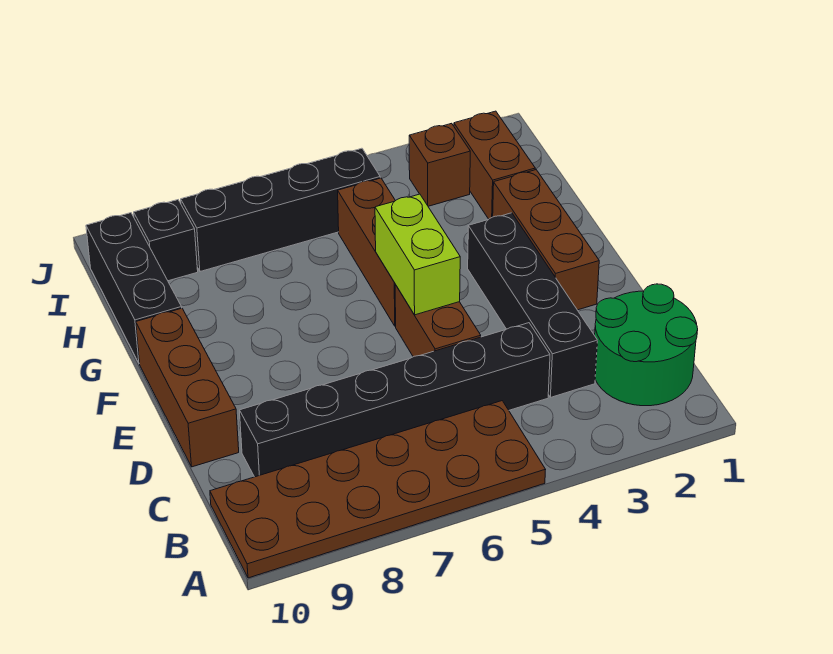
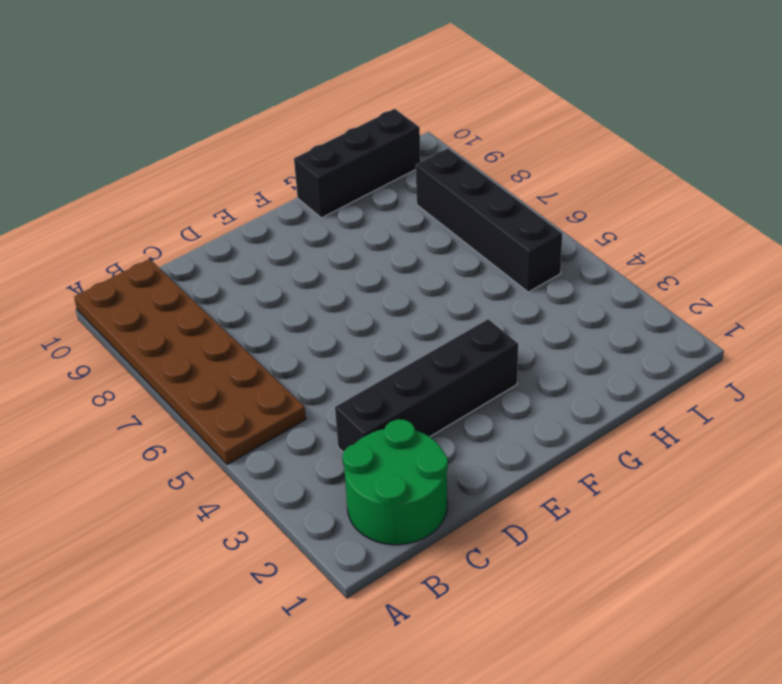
none -> black 1x6 brick [240,323,550,477]
none -> brown 1x2 brick [395,285,481,357]
none -> brown 1x3 brick [136,308,239,467]

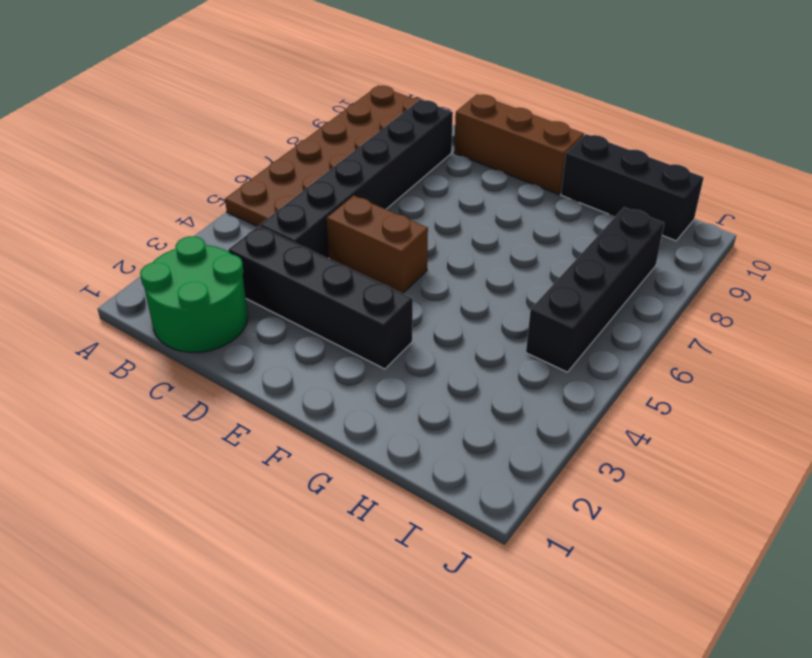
none -> brown 1x3 brick [493,170,599,310]
none -> brown 1x3 brick [338,178,396,326]
none -> brown 1x2 brick [454,111,535,219]

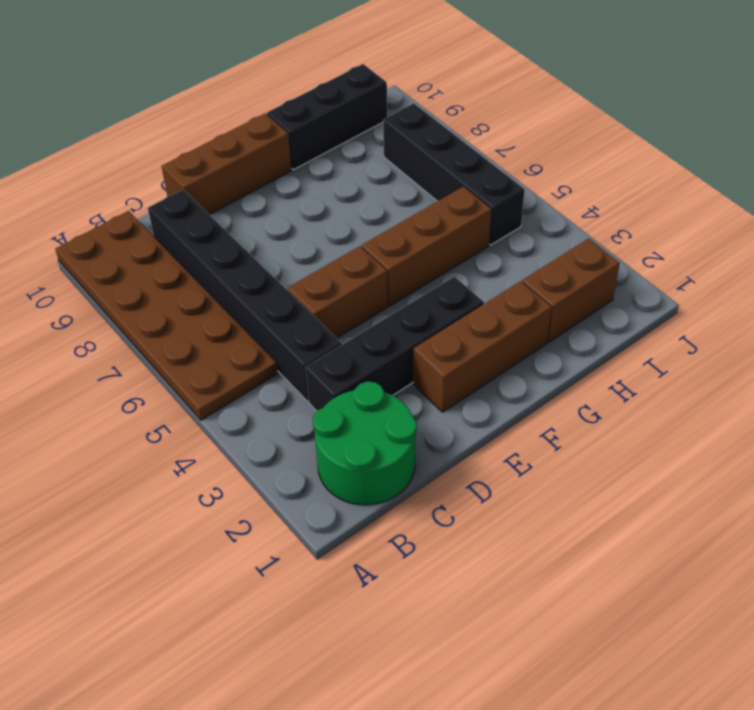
none -> brown 1x1 brick [409,123,470,206]
none -> black 1x1 brick [134,200,198,281]
none -> lime 1x2 brick [375,194,460,315]

